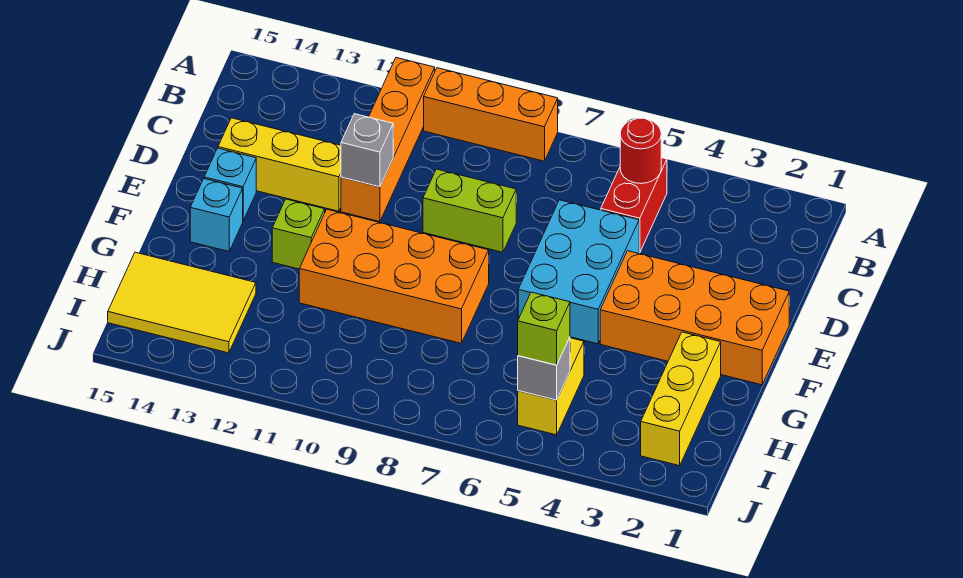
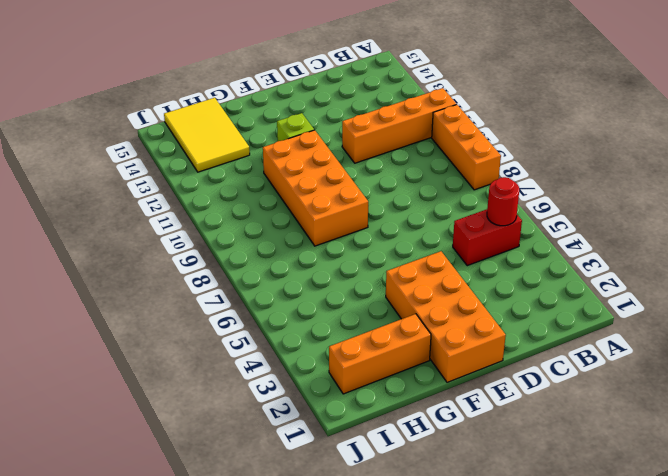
orange 1x3 brick [329,314,431,394] -> yellow 1x3 brick [641,332,721,466]
none -> cyan 2x3 brick [518,200,639,344]
none -> lime 1x2 brick [423,169,516,252]
none -> yellow 1x3 brick [218,118,341,211]

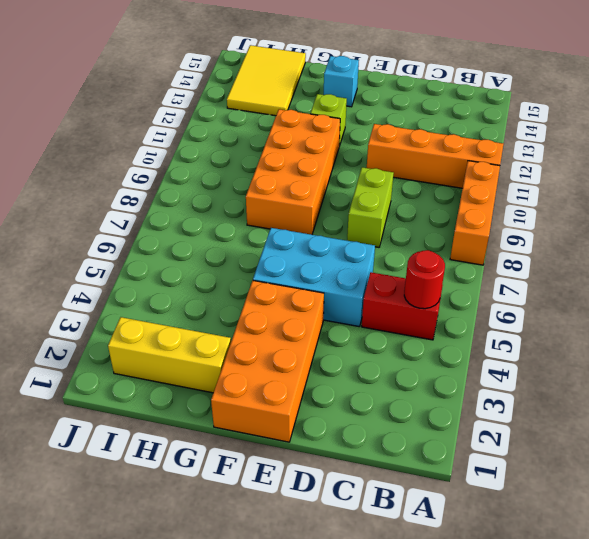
none -> yellow 1x3 brick [218,118,341,211]
none -> cyan 1x1 brick [204,148,256,220]
none -> yellow 1x2 brick [518,338,584,435]

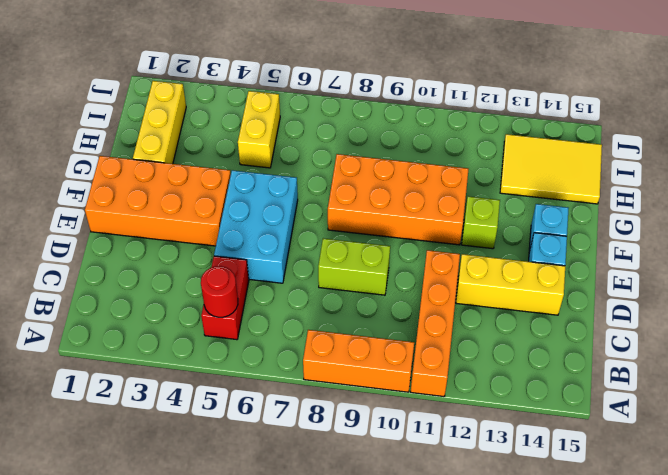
none -> grey 1x1 brick [341,114,393,187]
none -> grey 1x1 brick [518,337,570,400]
none -> lime 1x1 brick [518,292,570,365]

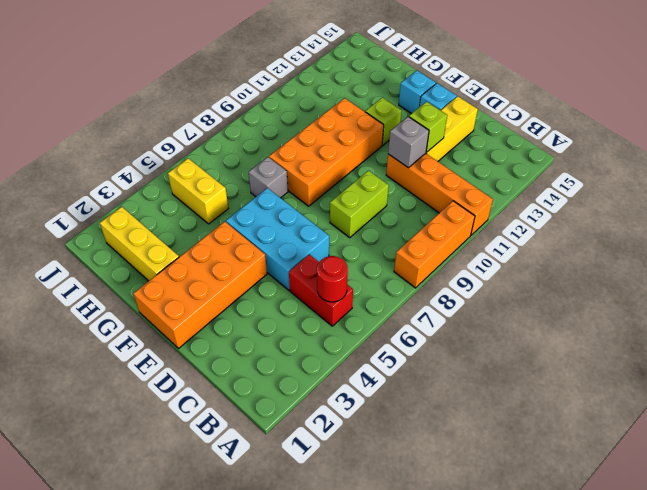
lime 1x1 brick [409,102,447,152] -> lime 1x1 brick moved to [518,292,570,365]
grey 1x1 brick [249,157,288,198] -> grey 1x1 brick moved to [518,337,570,400]
none -> yellow 2x3 tile [108,252,256,353]

